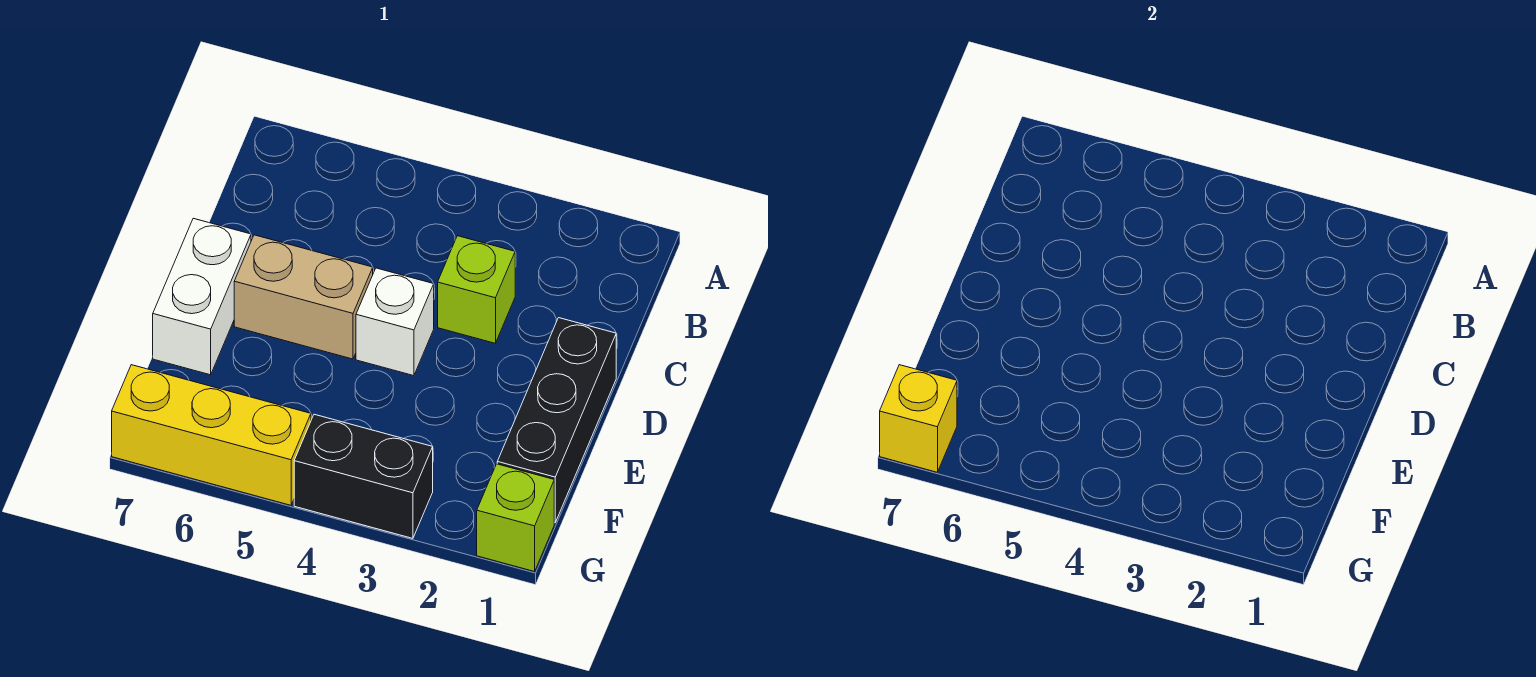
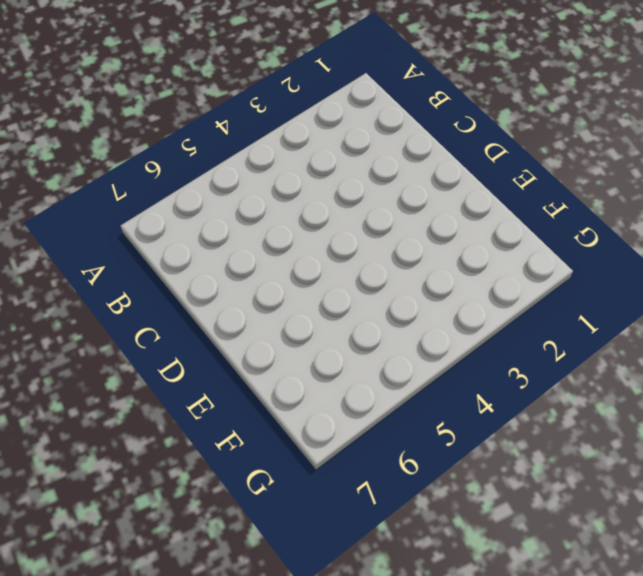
none -> lime 1x1 brick [438,236,515,343]
none -> black 1x3 brick [497,318,616,523]

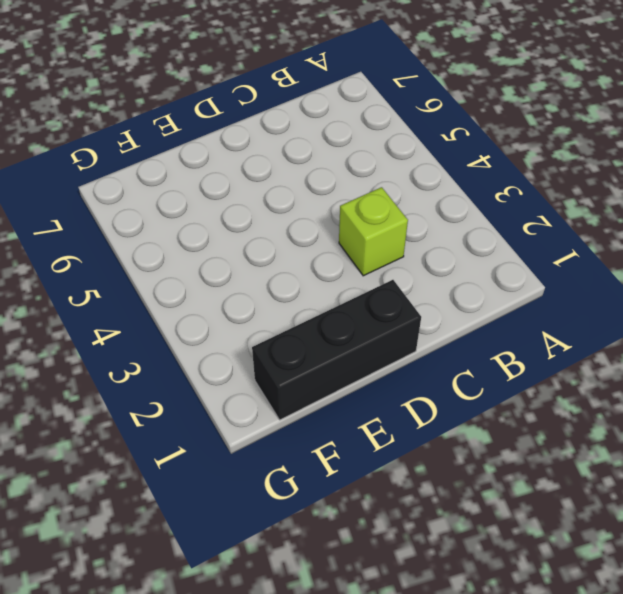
none -> white 1x1 brick [356,268,434,376]
none -> tan 1x2 brick [234,235,373,359]

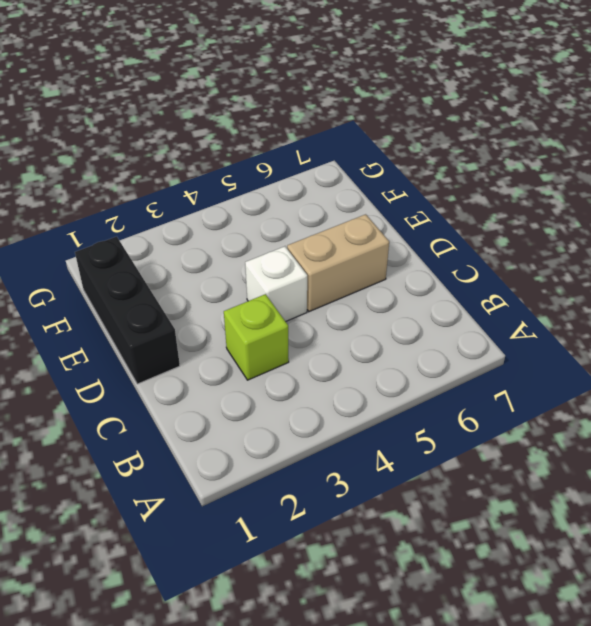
none -> white 1x2 brick [153,218,251,375]
none -> lime 1x1 brick [477,464,554,572]

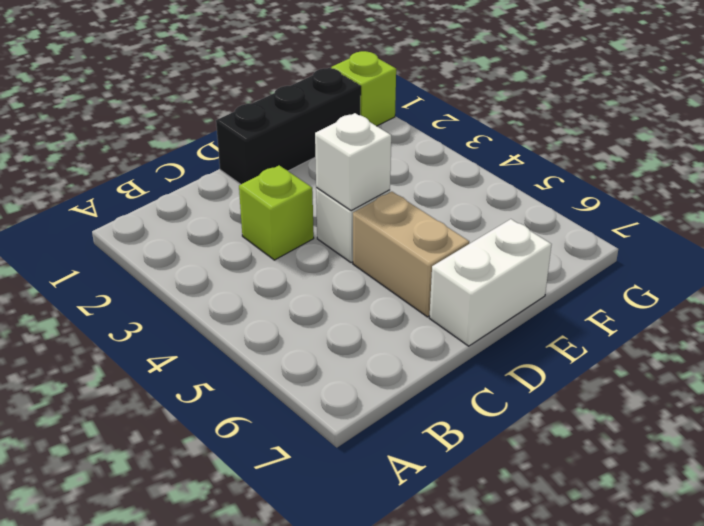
white 1x1 brick [315,113,391,211] -> none
none -> black 1x2 brick [294,414,433,538]
none -> yellow 1x3 brick [112,365,311,505]

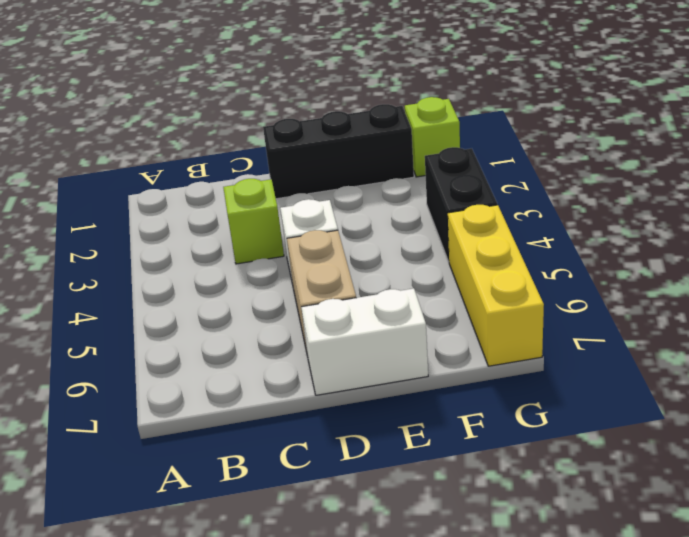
none -> yellow 1x1 brick [880,365,957,472]

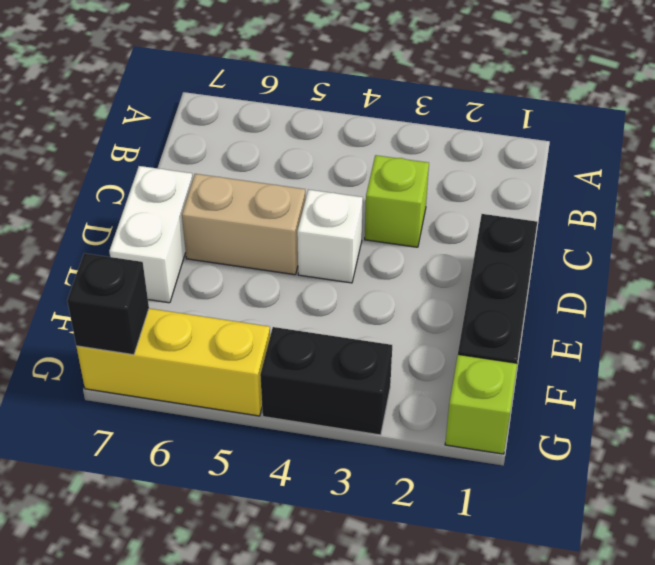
black 1x1 brick [67,253,149,355] -> yellow 1x1 brick [880,365,957,472]

